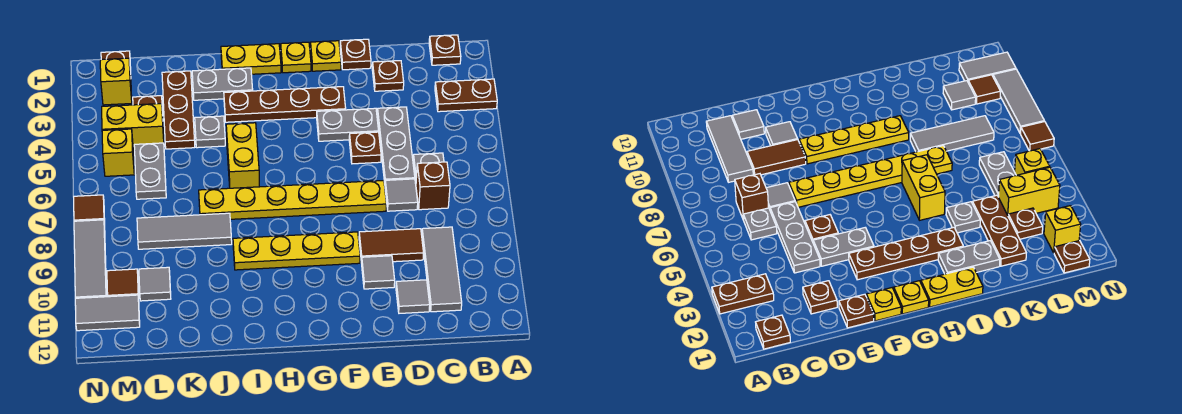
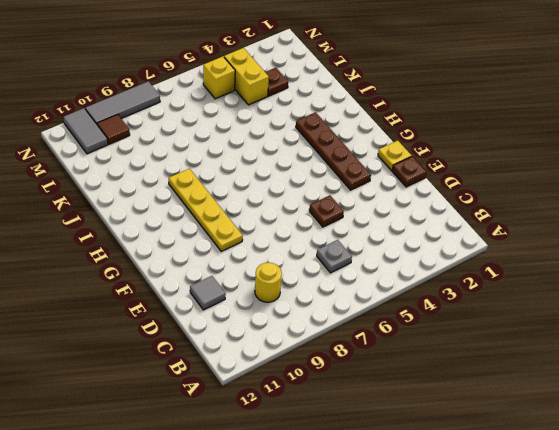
yellow 1x1 round brick [255,263,282,302] -> grey 1x3 tile [422,227,462,312]
none -> brown 1x2 plate [435,79,497,112]
none -> brown 1x1 plate [429,35,461,65]
none -> brown 1x1 brick [416,162,450,210]
none -> brown 1x1 plate [372,61,404,91]

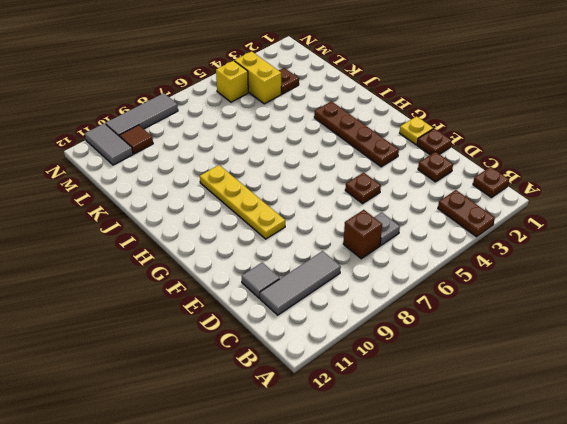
none -> grey 1x3 plate [377,107,415,182]
none -> grey 1x1 tile [385,179,418,211]
none -> brown 1x2 tile [359,229,424,263]
none -> grey 1x2 plate [317,108,379,141]

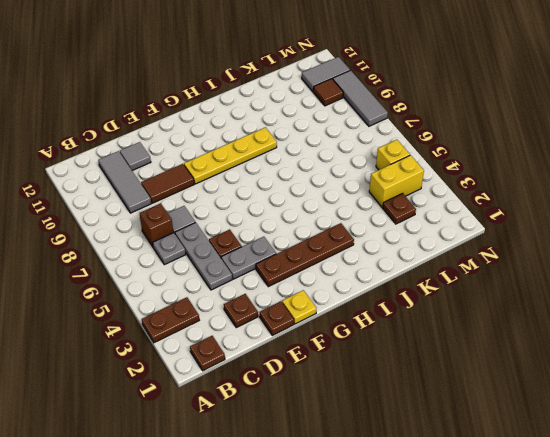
none -> yellow 1x6 plate [199,180,386,219]
none -> grey 1x1 tile [362,256,395,289]
none -> yellow 1x1 plate [281,42,311,73]
none -> yellow 1x2 plate [221,44,281,74]

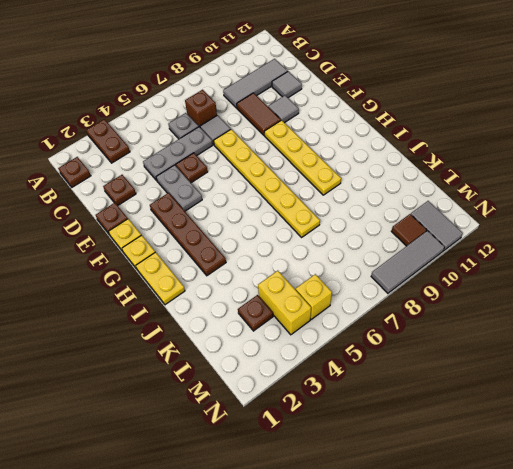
none -> grey 1x2 plate [192,68,253,100]
none -> yellow 1x2 brick [226,123,259,188]
none -> grey 1x1 plate [195,116,225,148]
none -> grey 1x3 tile [137,213,232,249]

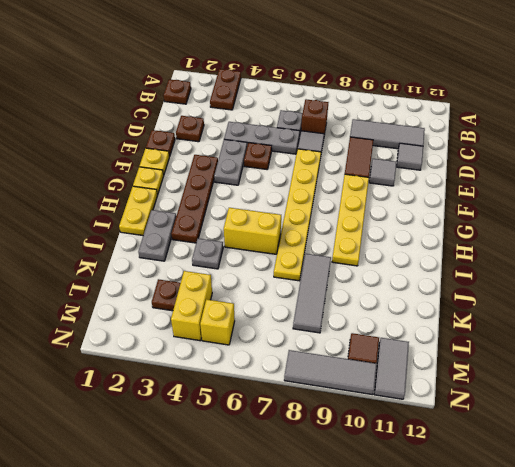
none -> brown 1x3 plate [162,71,195,149]
none -> grey 1x2 plate [134,143,166,199]
none -> grey 1x1 tile [139,267,171,301]
none -> brown 1x1 plate [101,51,131,74]

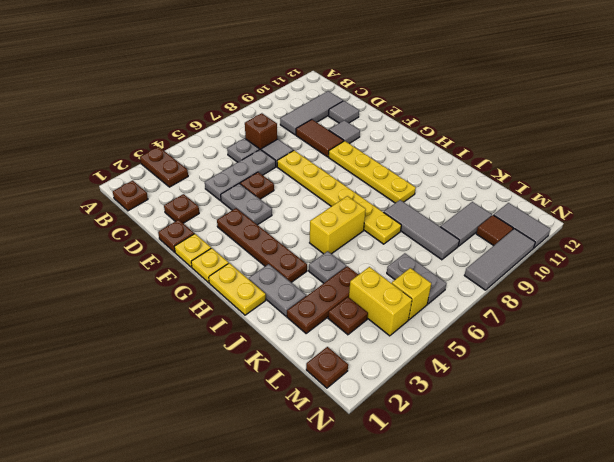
grey 1x2 plate [387,253,446,304] -> grey 1x2 plate turned to [134,143,166,199]
grey 1x2 tile [440,202,492,246] -> grey 1x1 tile [139,267,171,301]
none -> yellow 1x1 brick [100,58,132,105]
none -> brown 1x1 tile [74,195,105,223]

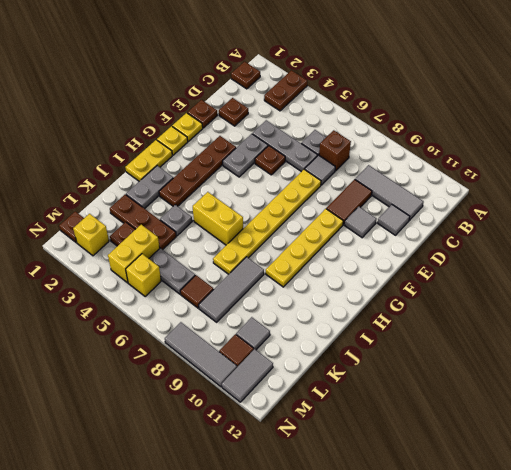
brown 1x1 tile [180,275,214,308] -> brown 1x1 tile moved to [74,195,105,223]

